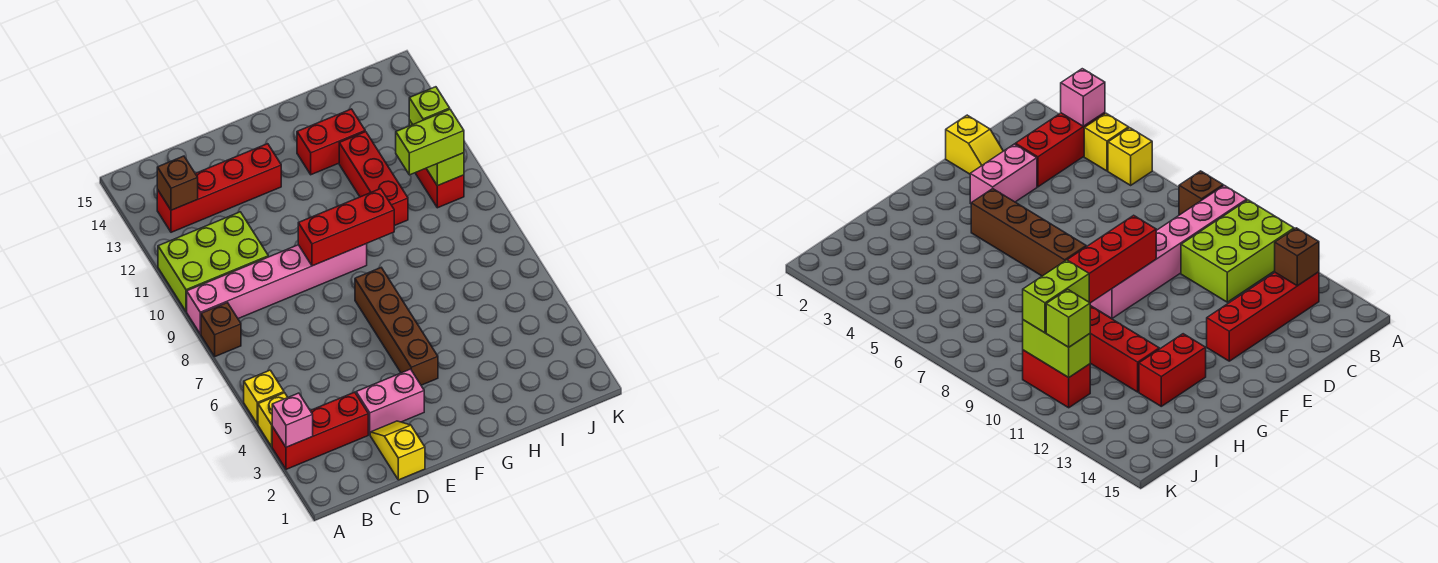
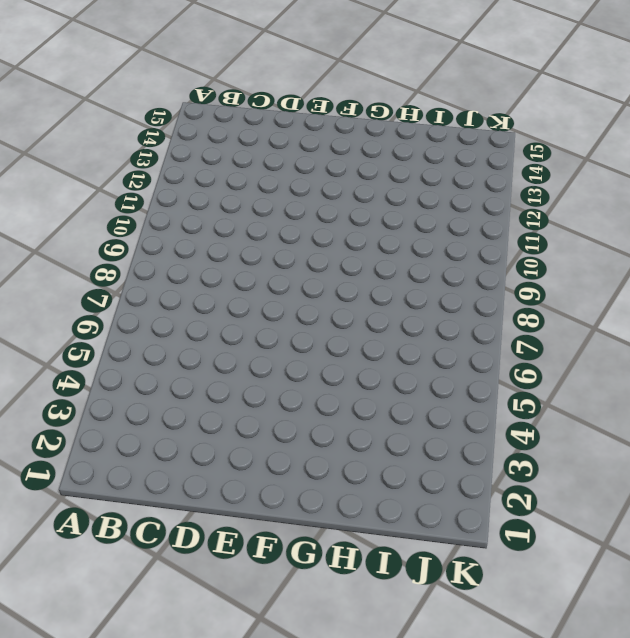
none -> red 1x3 brick [272,392,368,469]
none -> yellow 1x1 brick [258,393,288,447]
none -> yellow 1x1 brick [244,370,284,424]

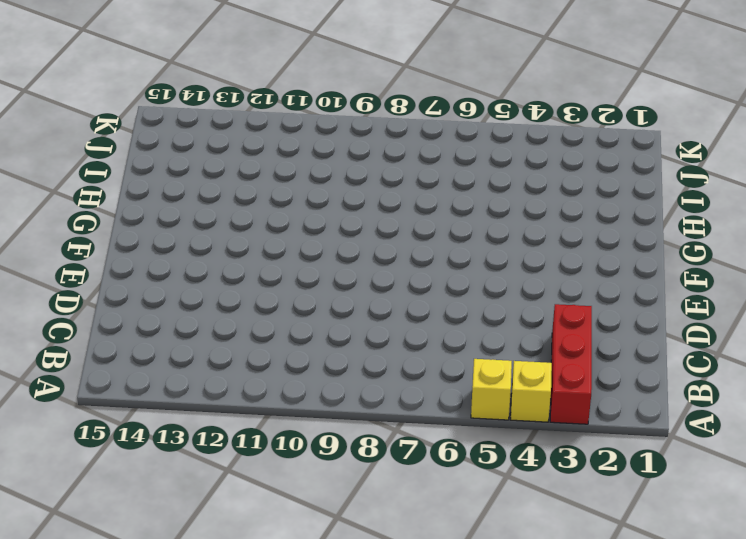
none -> brown 1x1 brick [201,303,241,356]
none -> pink 1x6 brick [187,244,367,334]
none -> lime 2x3 brick [158,212,268,312]

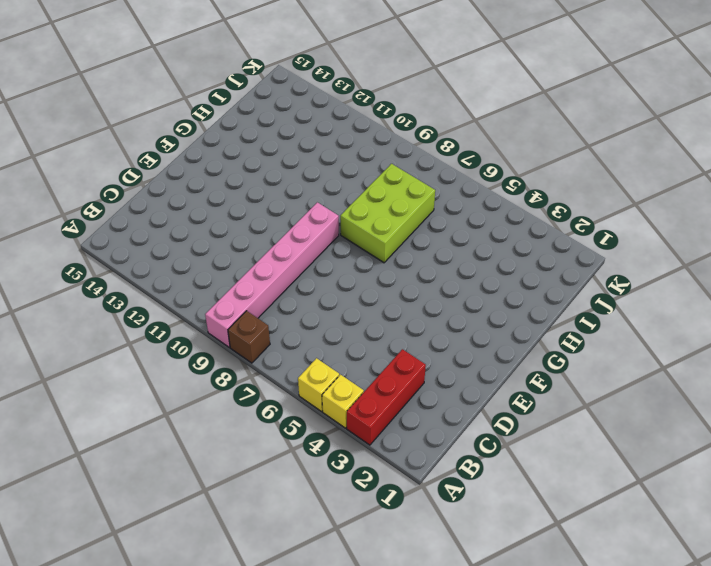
lime 2x3 brick [340,164,435,263] -> lime 2x3 brick moved to [158,212,268,312]
none -> red 1x4 brick [157,144,281,232]
none -> yellow 1x2 slope [370,421,425,480]
none -> pink 1x2 brick [356,369,424,434]

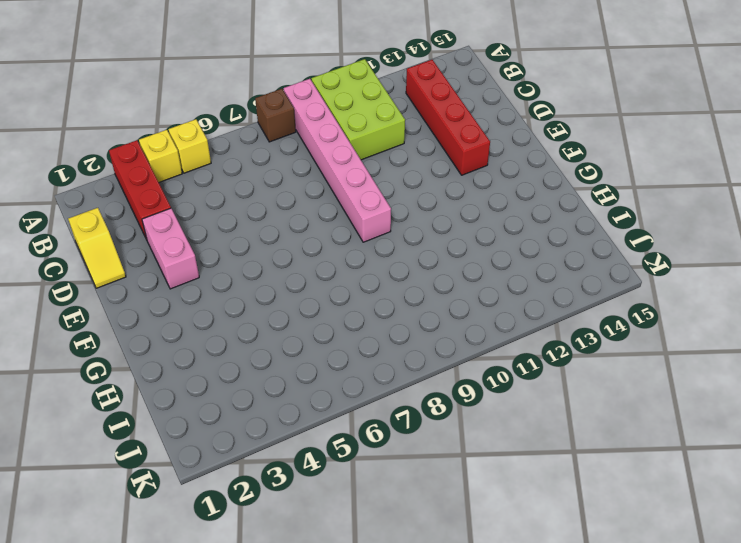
yellow 1x2 slope [68,208,126,288] -> yellow 1x2 slope turned to [370,421,425,480]
none -> brown 1x4 brick [355,268,438,385]
none -> red 1x2 brick [297,109,365,175]
none -> red 1x3 brick [339,132,408,226]

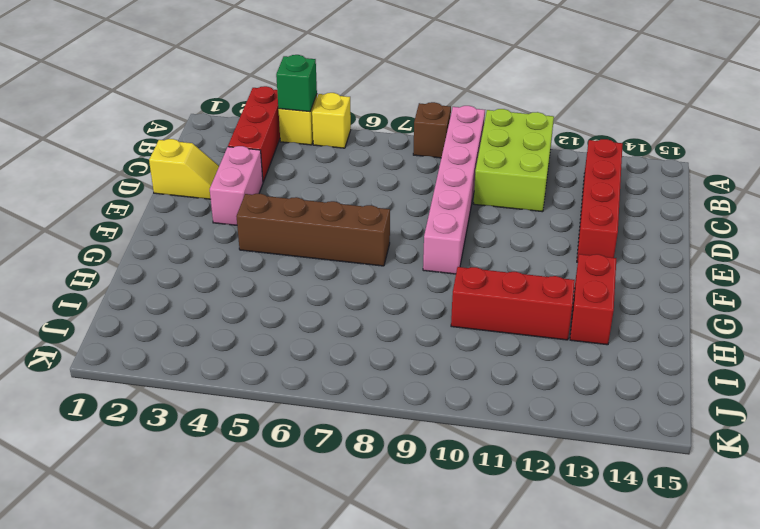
green 1x1 brick [276,55,317,112] -> none
none -> red 1x2 brick [416,168,464,208]
none -> pink 1x1 brick [272,393,313,447]
none -> brown 1x1 brick [157,156,198,210]

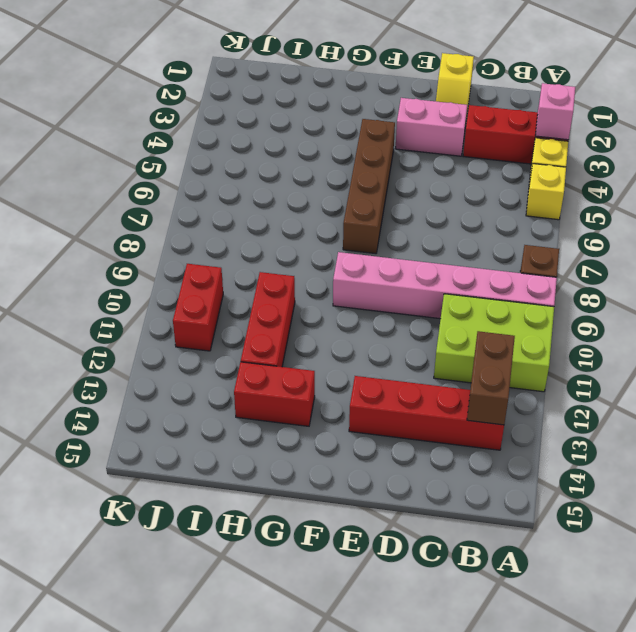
brown 1x2 brick [467,331,515,425] -> brown 1x1 brick [157,156,198,210]
none -> red 1x3 brick [298,189,394,266]
none -> lime 1x2 brick [409,120,464,186]
none -> lime 1x2 brick [396,109,464,175]

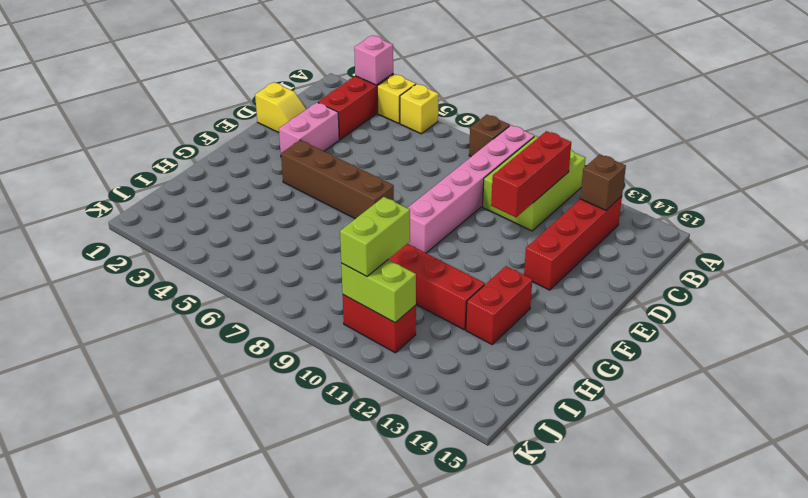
red 1x3 brick [491,131,571,217] -> red 1x3 brick moved to [298,189,394,266]
none -> lime 1x1 brick [409,87,450,125]

